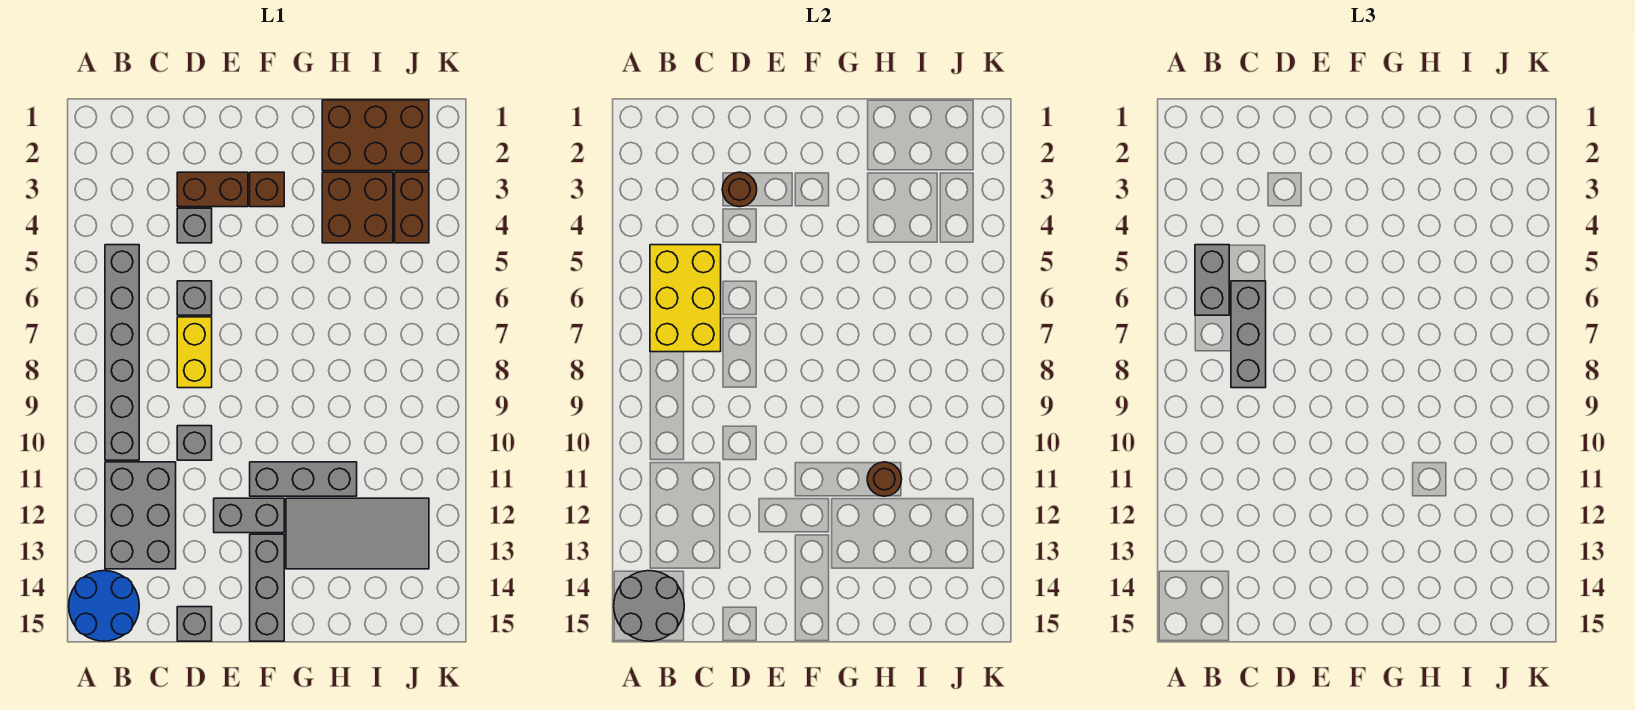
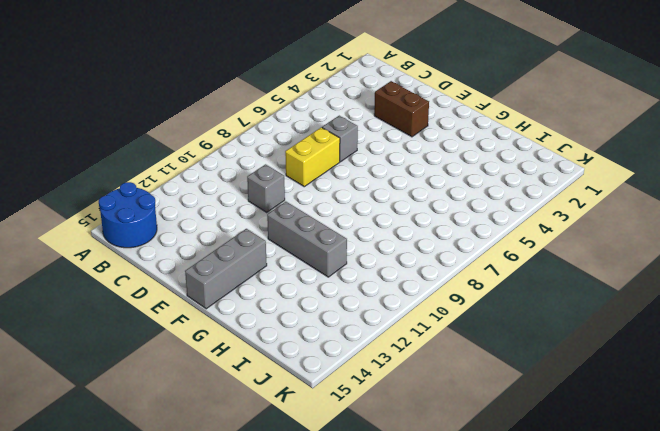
none -> grey 1x6 brick [105,245,139,460]
none -> grey 2x3 brick [105,462,176,569]
none -> grey 1x1 brick [177,208,212,243]

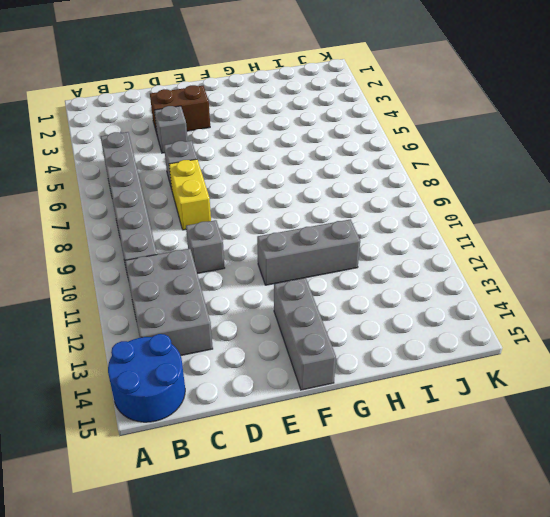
none -> grey 1x1 brick [177,607,212,641]
none -> grey 1x2 brick [214,498,284,533]
none -> brown 1x1 brick [250,172,284,207]

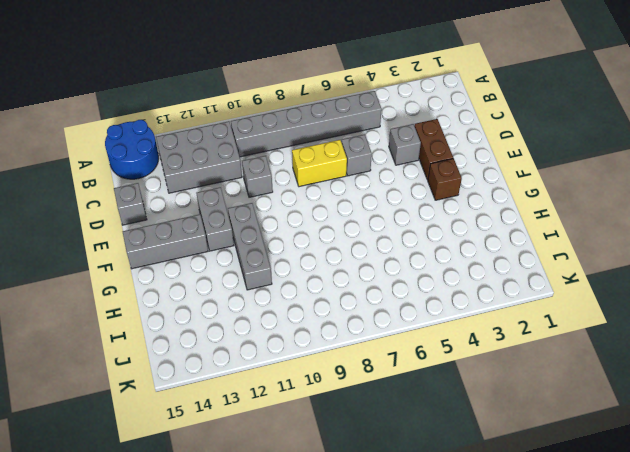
none -> grey 2x4 tile [286,498,429,569]
none -> brown 2x3 brick [322,100,429,171]
none -> brown 2x2 brick [322,172,393,243]

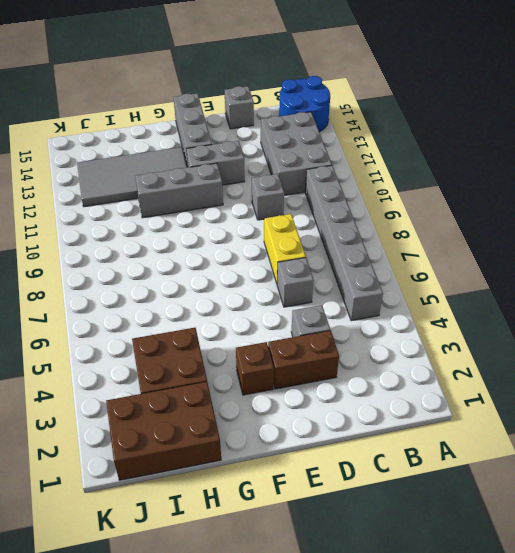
none -> brown 1x2 brick [395,172,429,243]
none -> grey 2x2 round brick [614,571,684,641]
none -> yellow 2x3 brick [650,245,721,352]

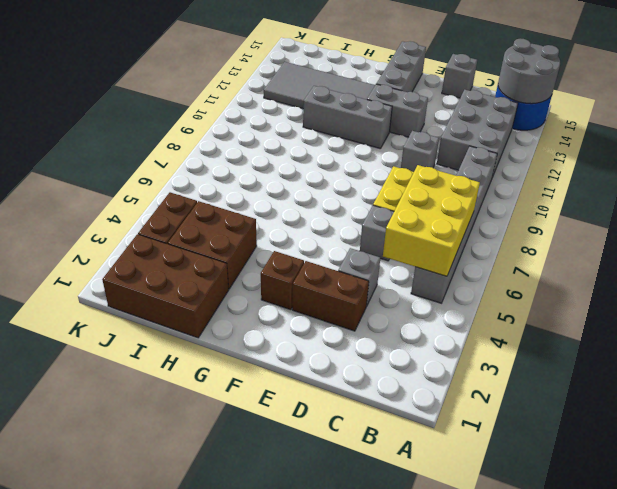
none -> brown 1x1 round brick [722,172,757,207]
none -> brown 1x1 round brick [867,462,902,496]
none -> grey 1x2 brick [1195,245,1229,315]

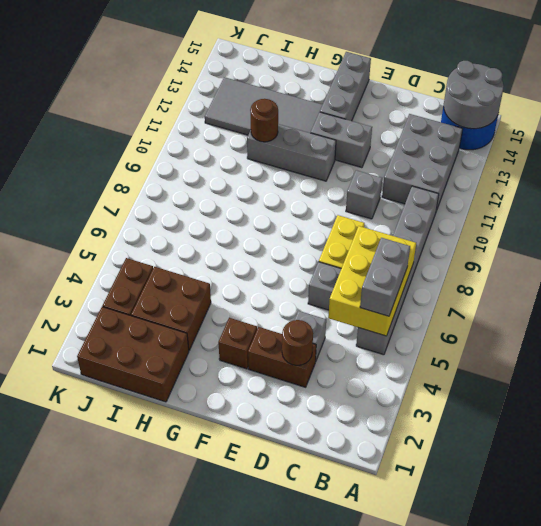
none -> grey 1x1 brick [177,607,212,641]
none -> grey 1x3 brick [1231,281,1266,388]

